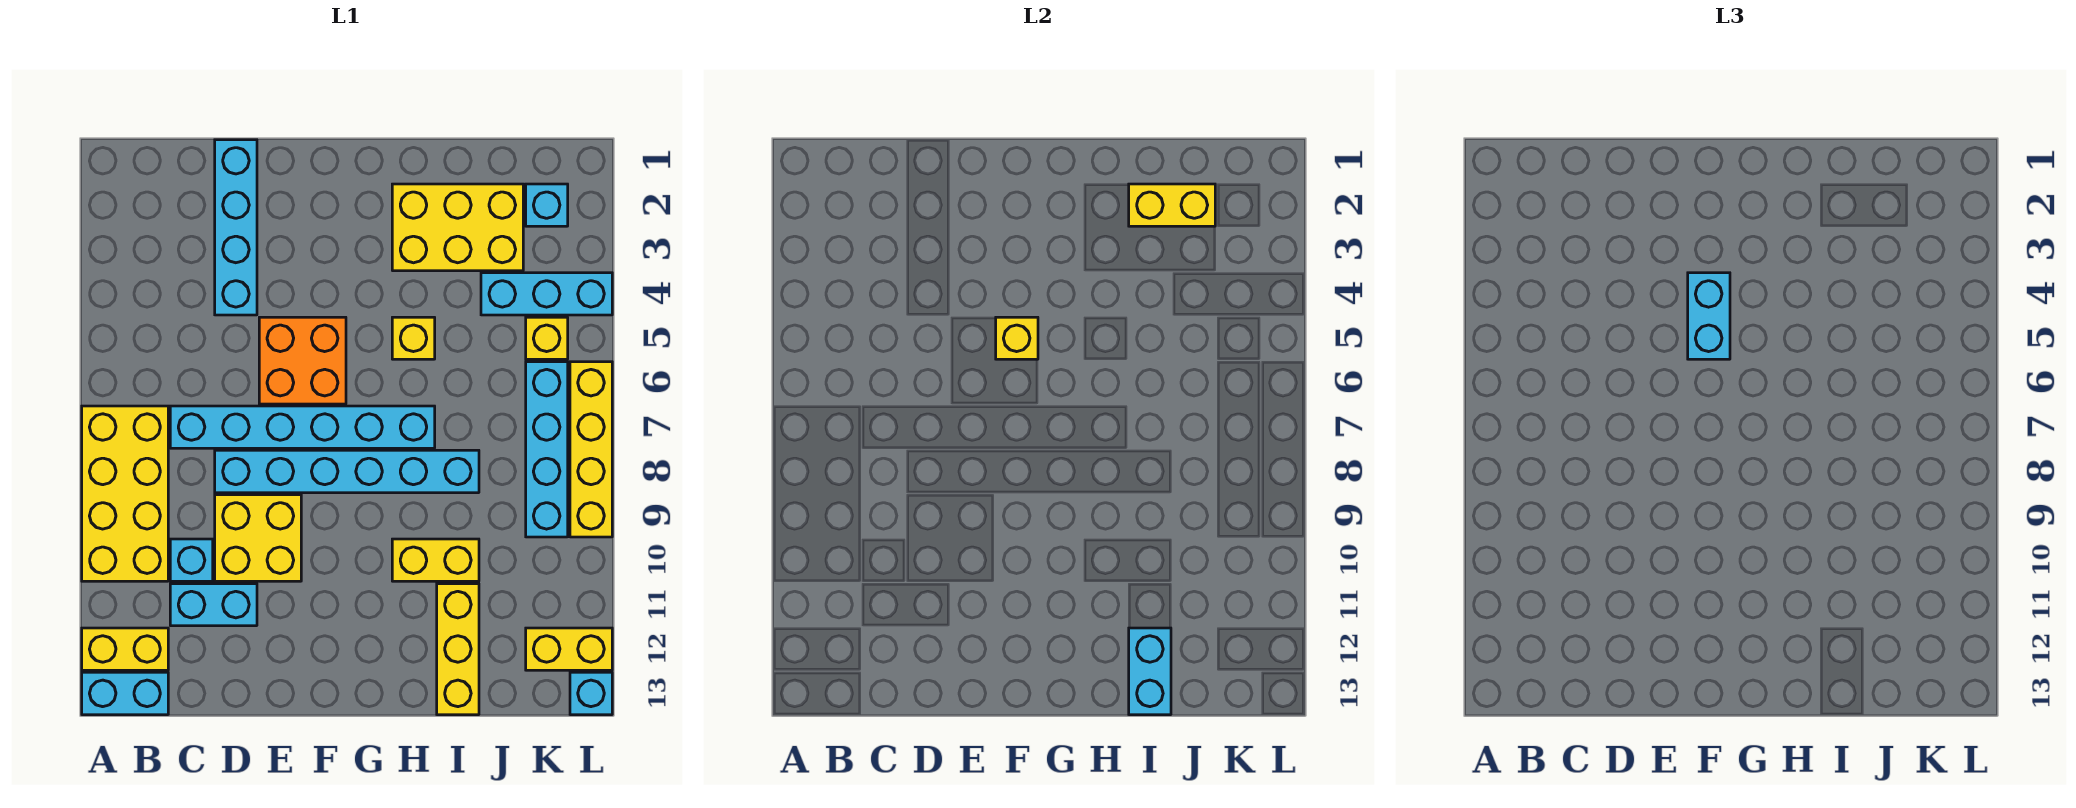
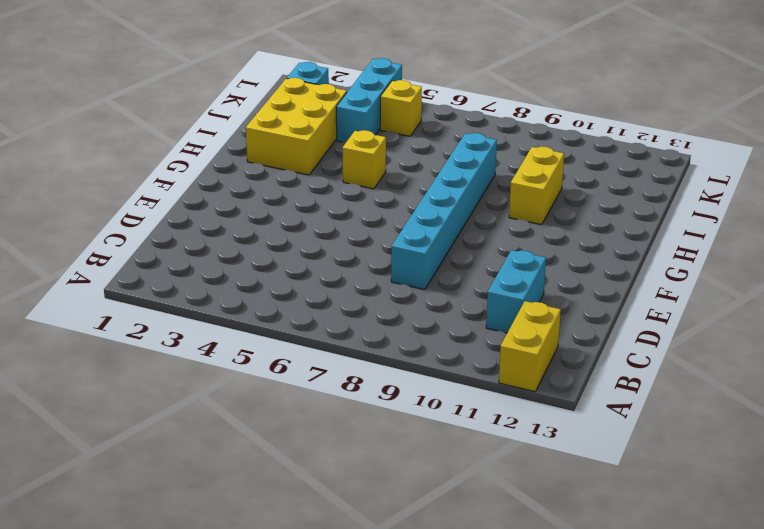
none -> yellow 2x4 brick [82,406,168,581]
none -> cyan 1x2 brick [82,672,168,715]
none -> cyan 1x6 brick [170,406,435,448]

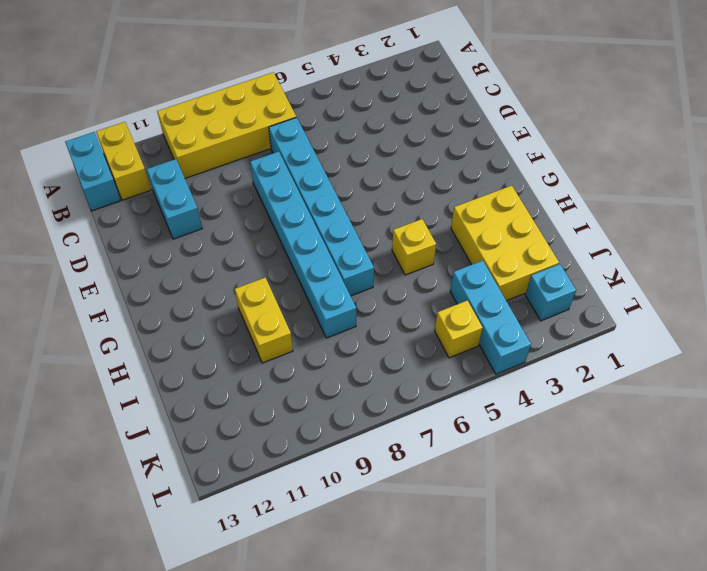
none -> cyan 1x1 brick [170,539,213,581]
none -> cyan 1x4 brick [215,140,257,315]
none -> yellow 2x2 brick [215,495,301,581]

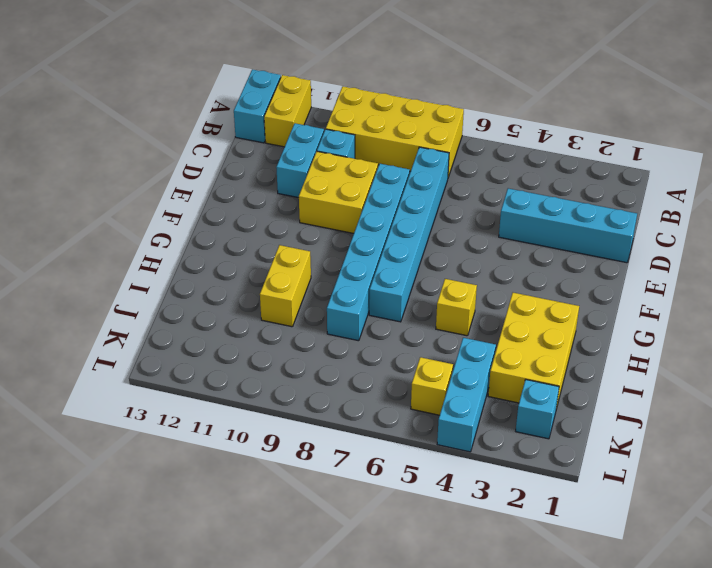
none -> orange 2x2 brick [259,317,346,404]
none -> yellow 1x3 brick [437,584,479,715]
none -> cyan 1x4 brick [526,362,568,537]

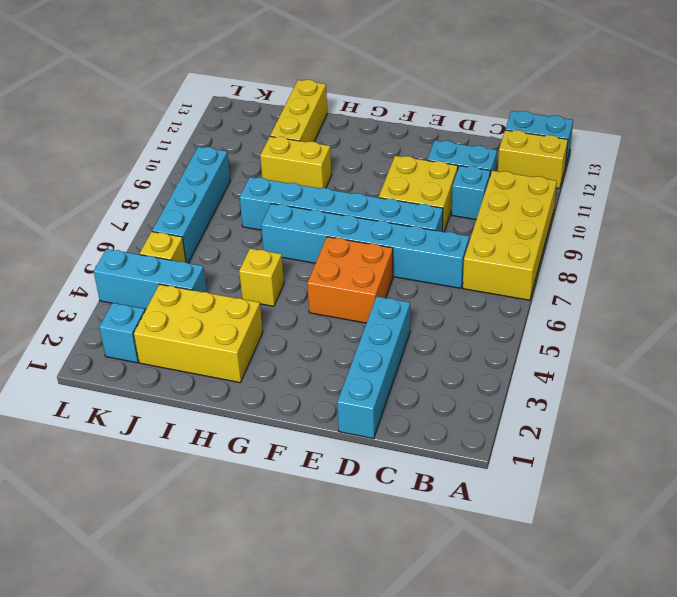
none -> yellow 1x2 brick [526,628,612,670]
none -> yellow 1x4 brick [570,362,612,537]
none -> cyan 1x1 brick [570,672,612,715]

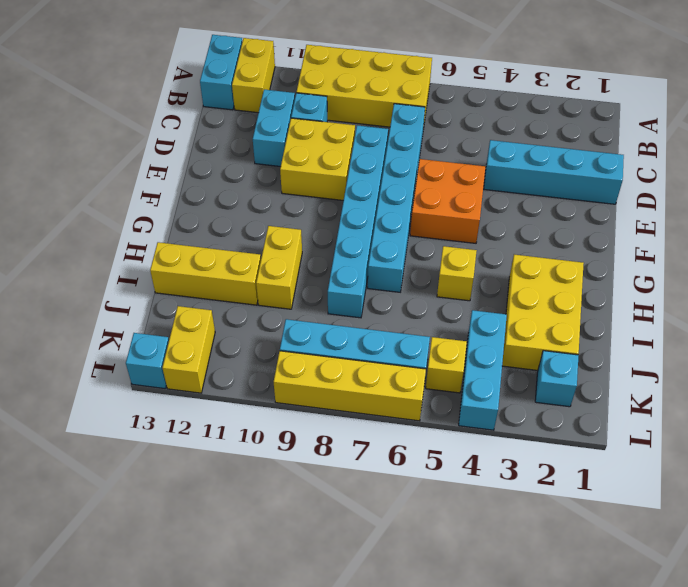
none -> yellow 1x1 brick [996,317,1038,359]
none -> yellow 1x2 brick [1129,184,1215,226]
none -> cyan 1x2 brick [1129,628,1171,715]

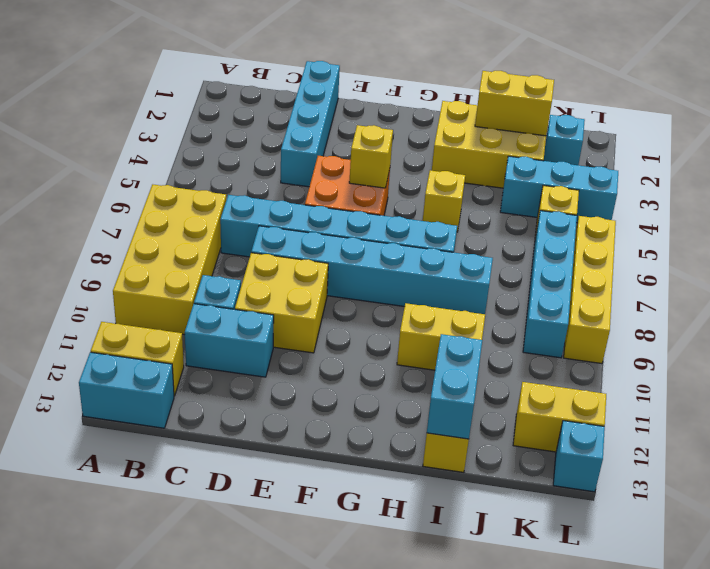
none -> cyan 1x2 brick [1688,273,1730,359]

